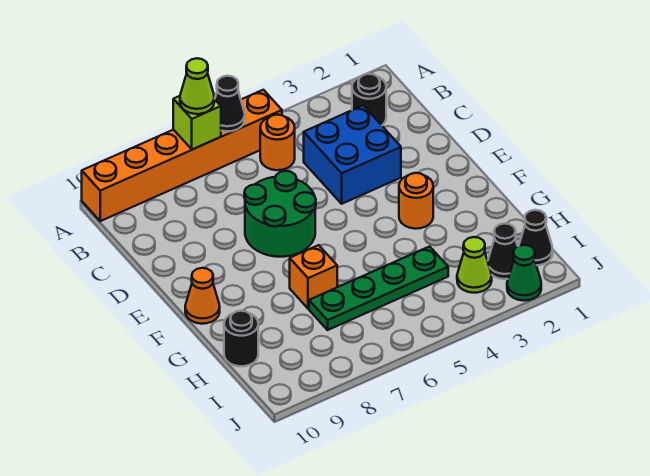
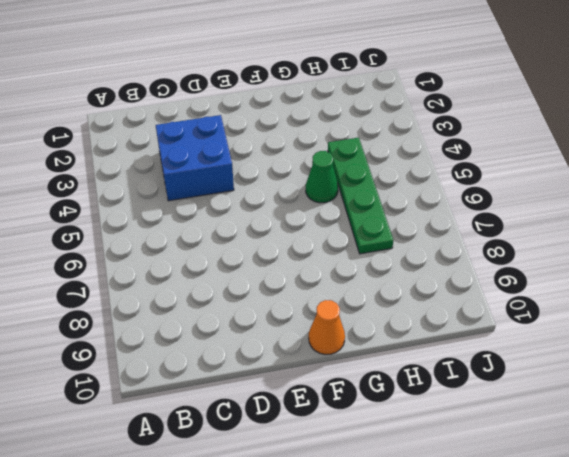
green 1x1 cone [306,151,338,203] -> green 1x1 cone moved to [507,245,541,301]
none -> orange 1x6 brick [82,90,282,221]
none -> black 1x1 round brick [352,74,386,125]
none -> orange 1x1 round brick [260,115,295,170]

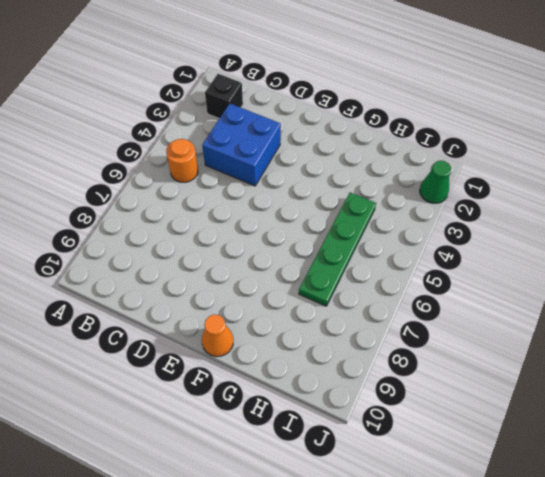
black 1x1 brick [205,74,243,119] -> black 1x1 round brick [352,74,386,125]
none -> orange 1x6 brick [82,90,282,221]
none -> green 2x2 round brick [244,171,316,257]
none -> orange 1x1 round brick [399,173,433,229]

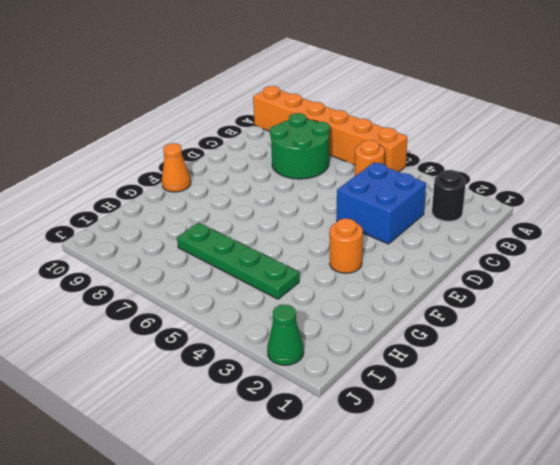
green 2x2 round brick [270,113,330,179] -> green 2x2 round brick moved to [244,171,316,257]
none -> orange 1x1 brick [290,245,337,309]
none -> black 1x1 round brick [224,311,258,366]
none -> black 1x1 cone [519,210,553,265]

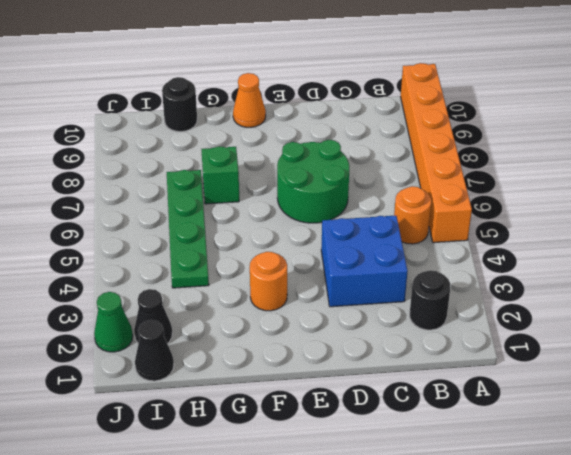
green 1x1 brick [201,146,239,204] -> orange 1x1 brick [290,245,337,309]
none -> lime 1x1 cone [457,237,492,293]
none -> black 1x1 cone [215,76,245,131]
none -> lime 1x1 brick [173,96,221,150]

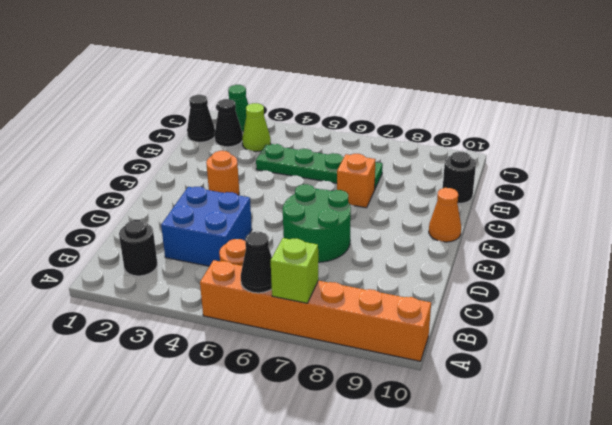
none -> lime 1x1 cone [180,58,214,114]

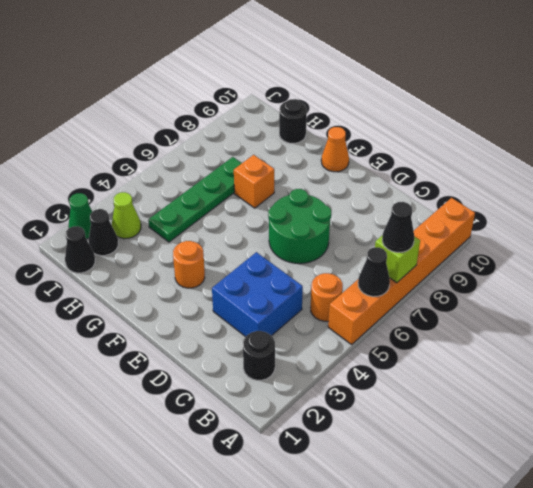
black 1x1 cone [382,202,415,253] -> lime 1x1 cone [180,58,214,114]

